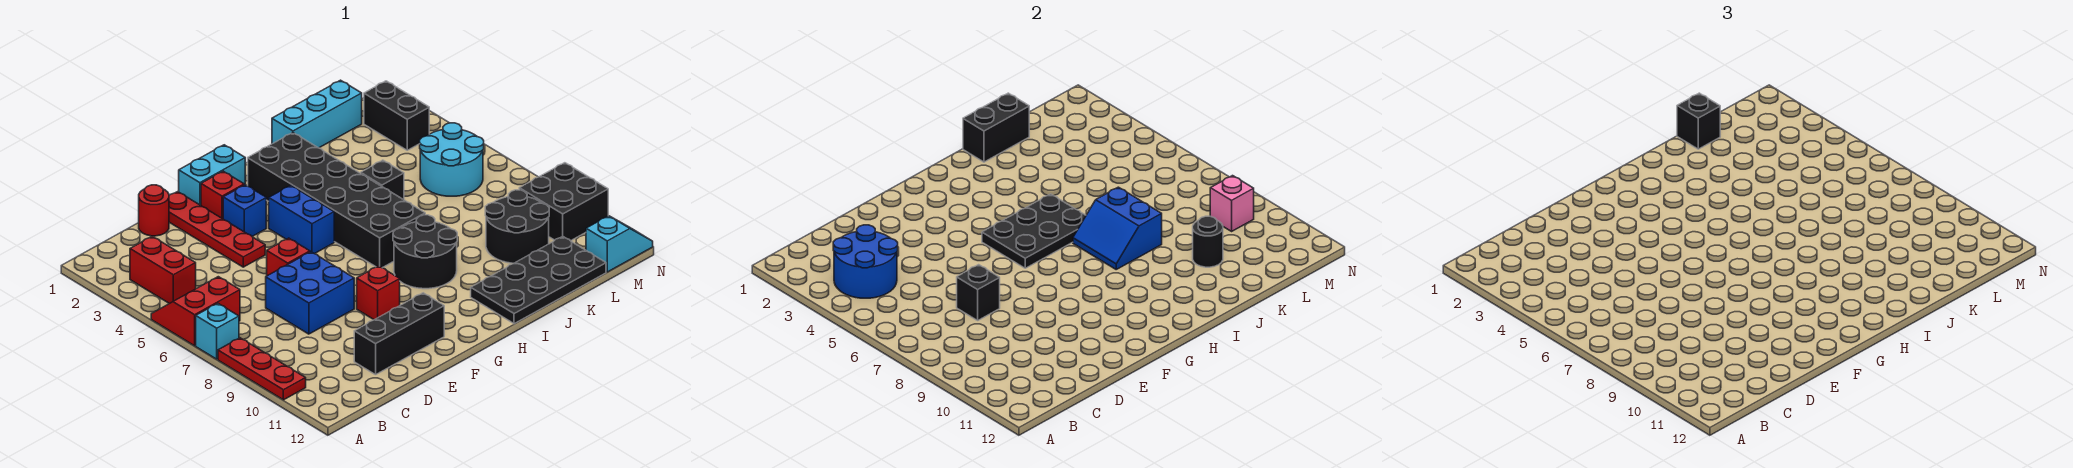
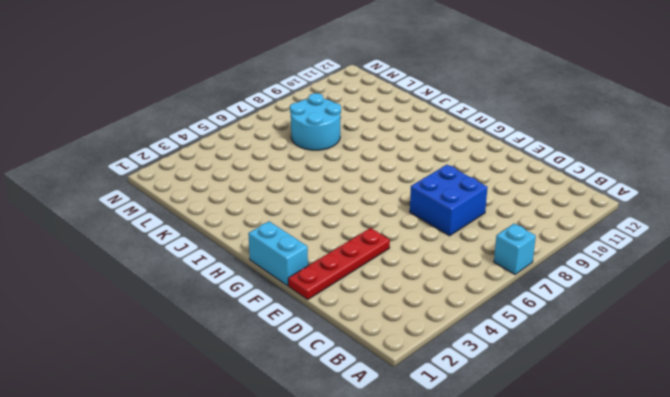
cyan 2x2 round brick [290,93,341,150] -> cyan 2x2 round brick moved to [420,123,484,196]
none -> red 2x2 slope [151,277,240,346]
none -> red 1x3 plate [218,338,306,400]
none -> red 1x2 brick [130,236,196,304]
none -> red 1x1 round brick [139,185,169,236]

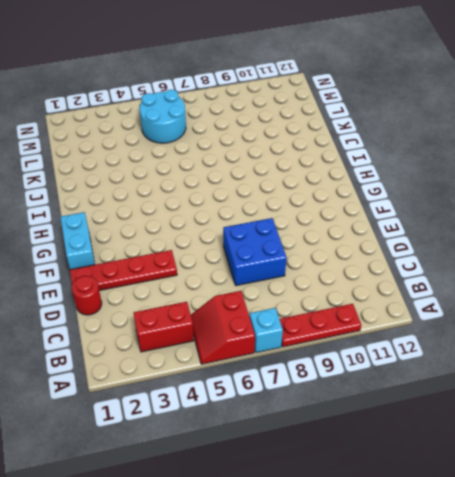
none -> black 1x3 brick [354,293,444,375]
none -> red 1x1 brick [267,238,310,276]
none -> red 1x1 brick [201,171,244,219]
none -> blue 1x1 brick [223,185,266,236]

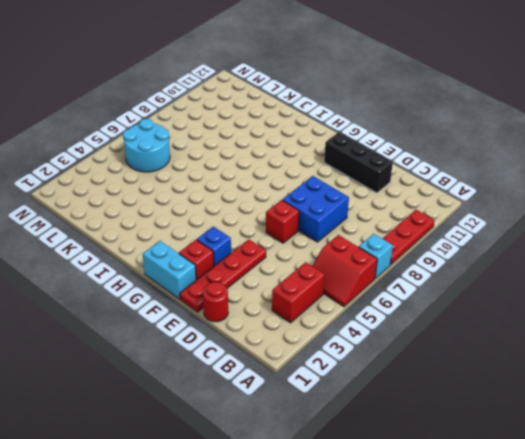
none -> red 1x1 brick [357,266,400,320]
none -> blue 1x2 brick [269,185,334,254]
none -> black 2x6 brick [248,133,425,268]
none -> black 2x2 round brick [393,215,457,289]

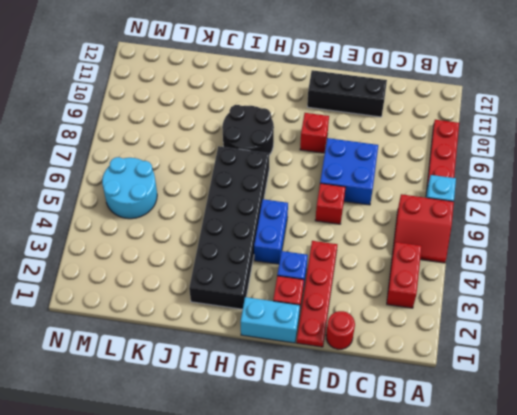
none -> black 2x4 plate [471,236,606,324]
none -> cyan 1x3 brick [272,80,362,148]
none -> black 1x1 brick [361,160,404,200]
none -> black 2x2 round brick [485,190,549,263]

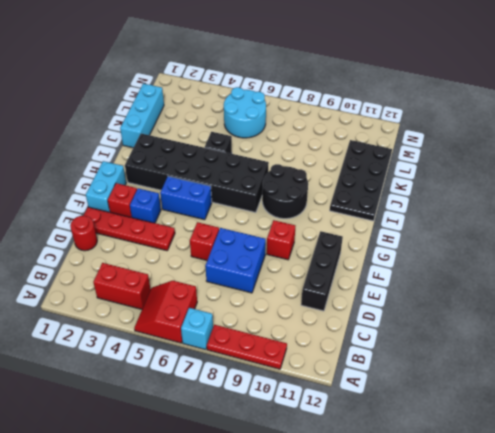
none -> black 2x2 round brick [485,190,549,263]
none -> black 1x2 brick [364,81,429,150]
none -> black 2x2 brick [519,163,608,241]
none -> cyan 1x2 slope [586,216,653,272]

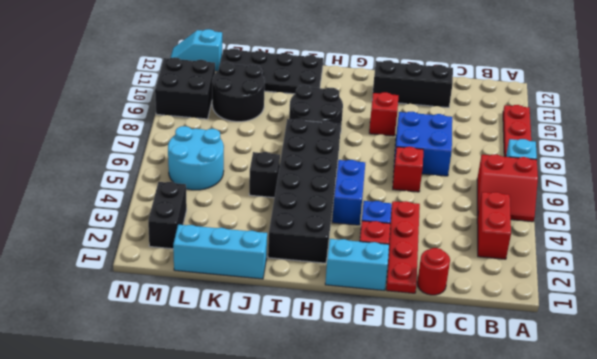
none -> blue 2x2 round brick [833,225,898,298]
none -> black 1x1 brick [957,265,1000,320]
none -> black 2x3 plate [982,194,1086,268]
none -> blue 2x2 slope [1073,187,1162,269]

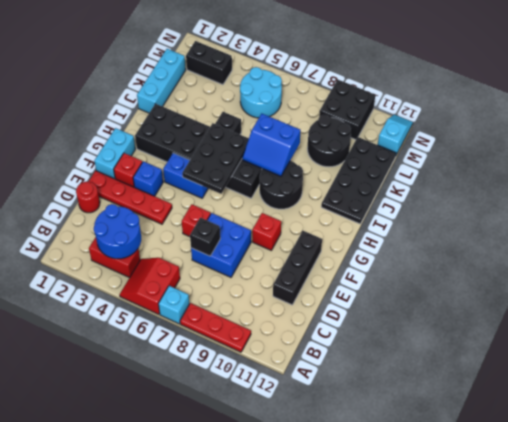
none -> black 1x2 brick [963,93,1029,162]
none -> black 1x1 round brick [1193,216,1223,267]
none -> pink 1x1 brick [1210,176,1254,231]
none -> black 1x1 brick [1677,93,1720,149]

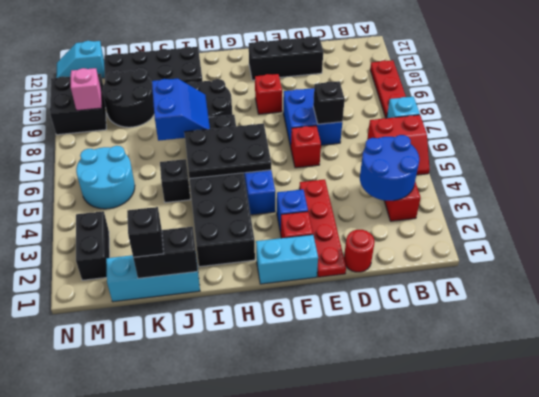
none -> black 1x1 round brick [1193,216,1223,267]

